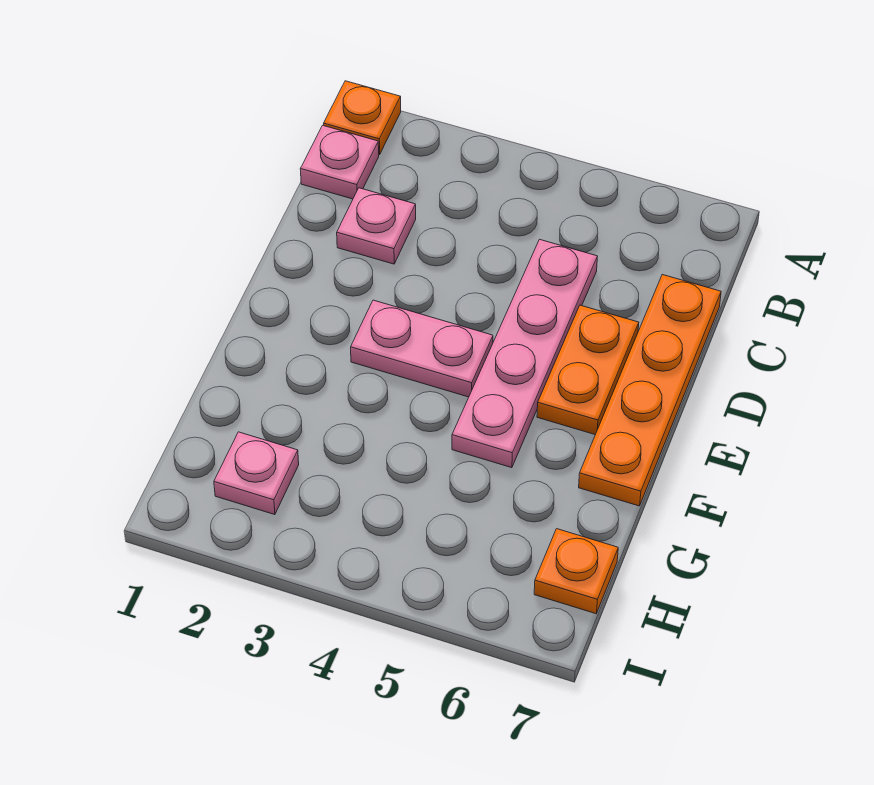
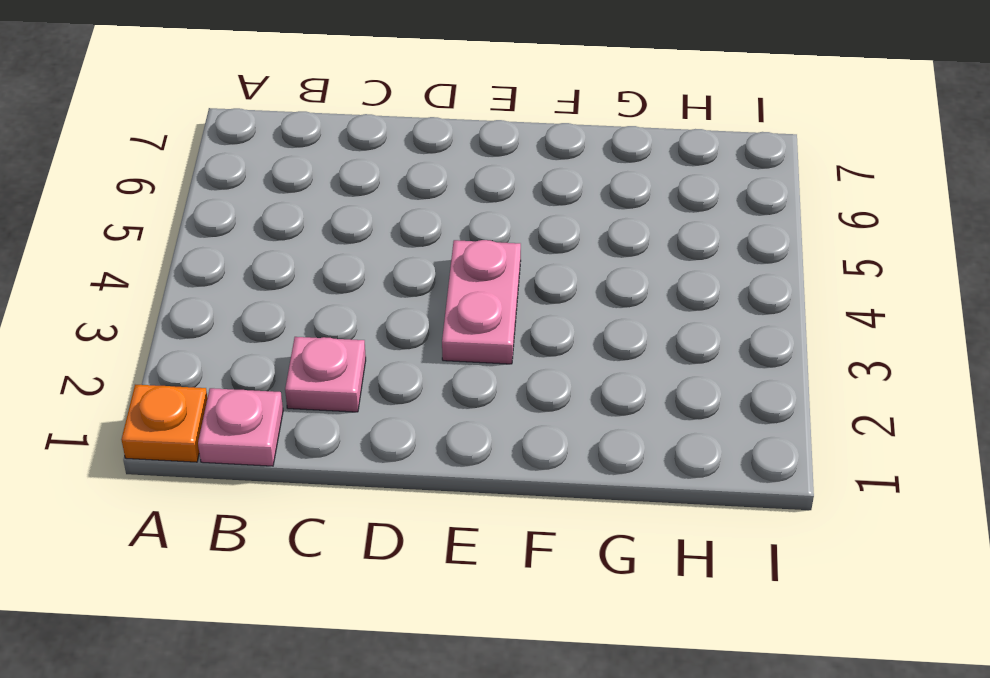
none -> pink 1x4 plate [452,239,598,468]
none -> orange 1x4 plate [579,275,721,506]

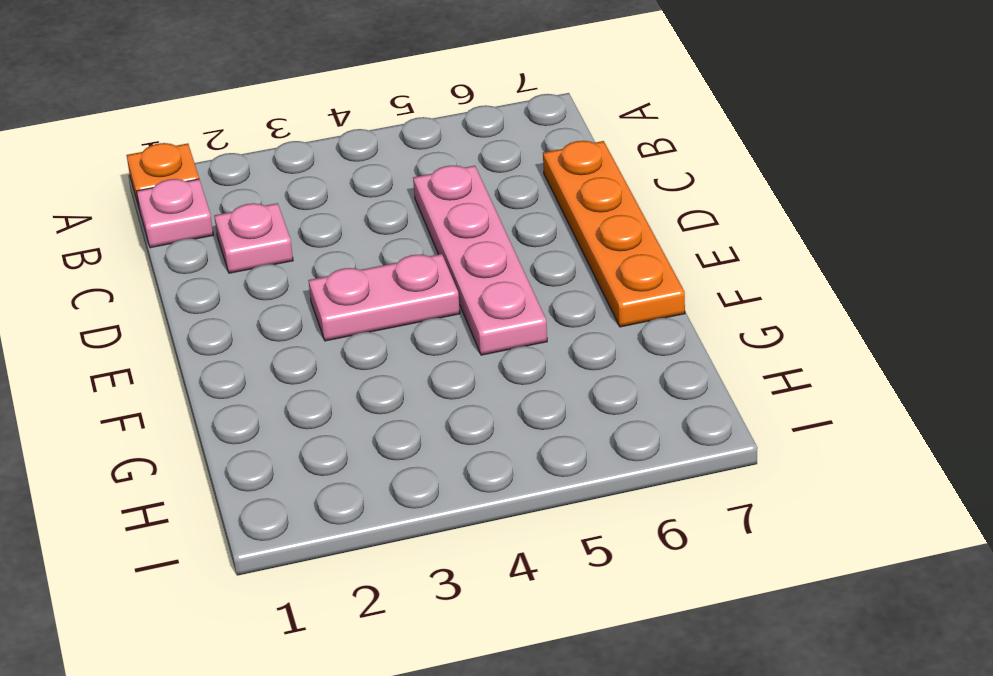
none -> orange 1x2 plate [537,305,639,435]
none -> pink 1x1 plate [214,432,299,515]

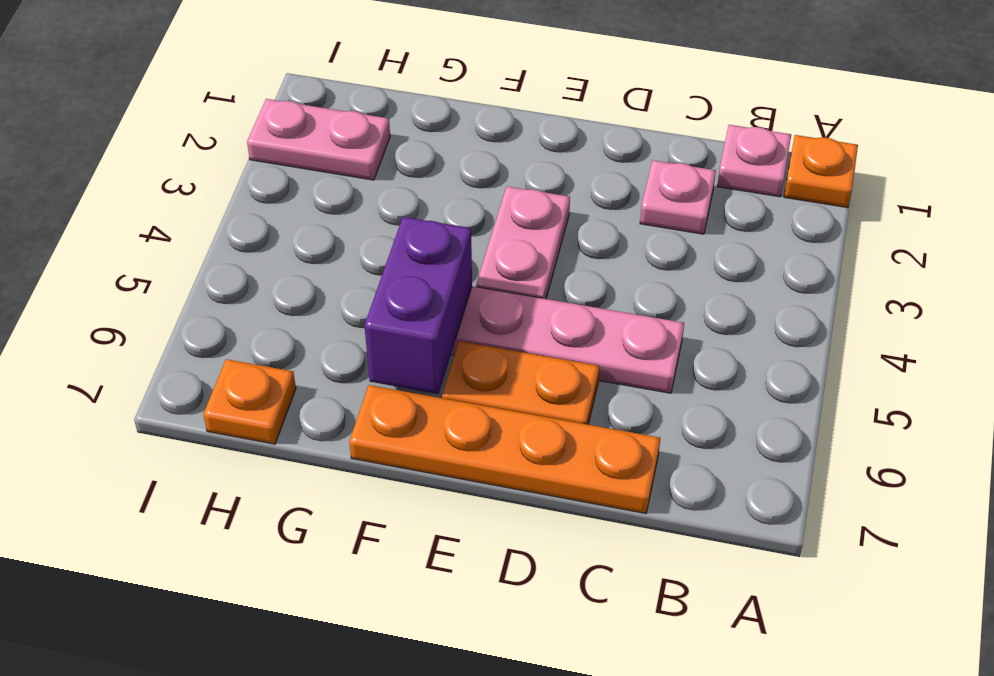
purple 1x2 brick [364,217,472,394] -> none
pink 1x2 plate [247,99,390,180] -> pink 1x1 plate [214,432,299,515]

